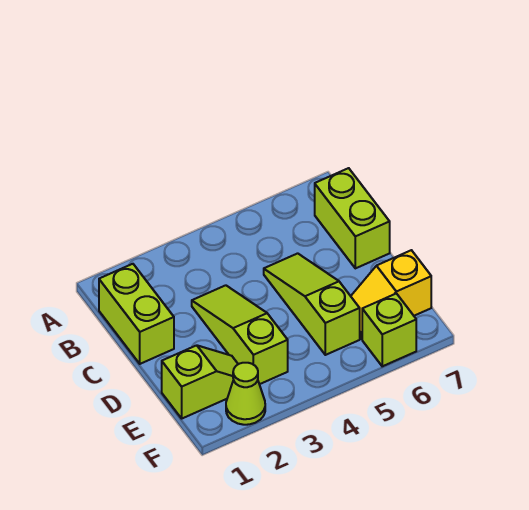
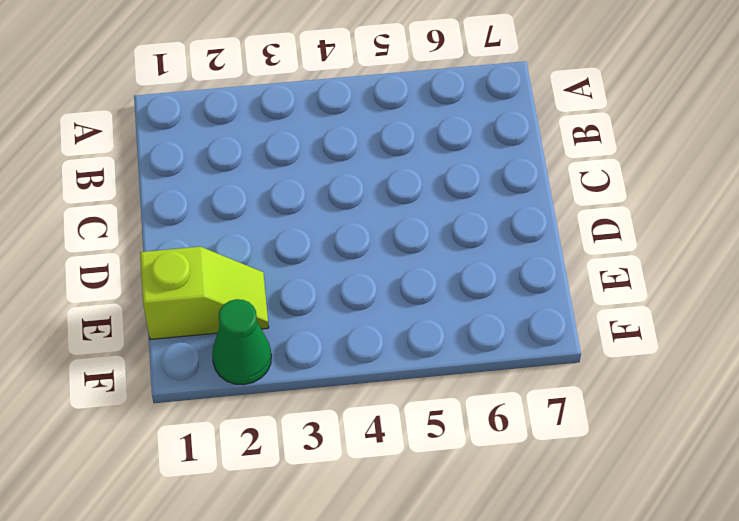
green 1x1 cone [212,299,271,385] -> lime 1x1 cone [226,363,265,425]
none -> lime 1x2 brick [99,264,174,364]
none -> lime 1x2 brick [315,168,390,268]

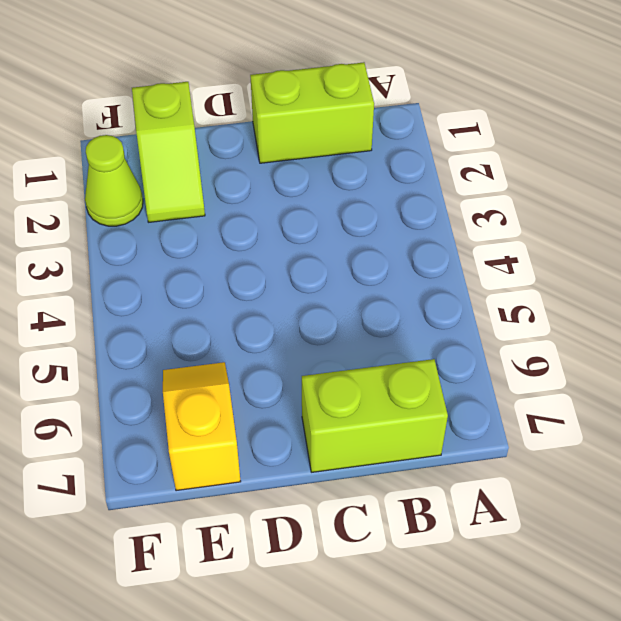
none -> lime 1x3 slope [192,285,288,384]
none -> lime 1x3 slope [264,253,360,355]

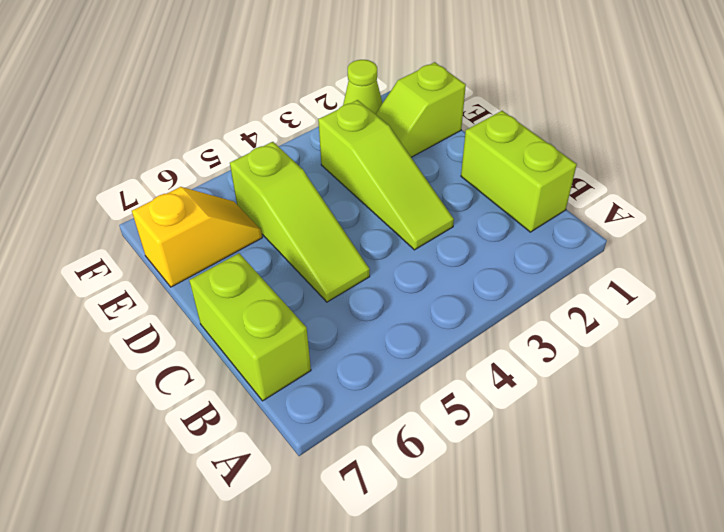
none -> lime 1x1 brick [362,293,416,366]

